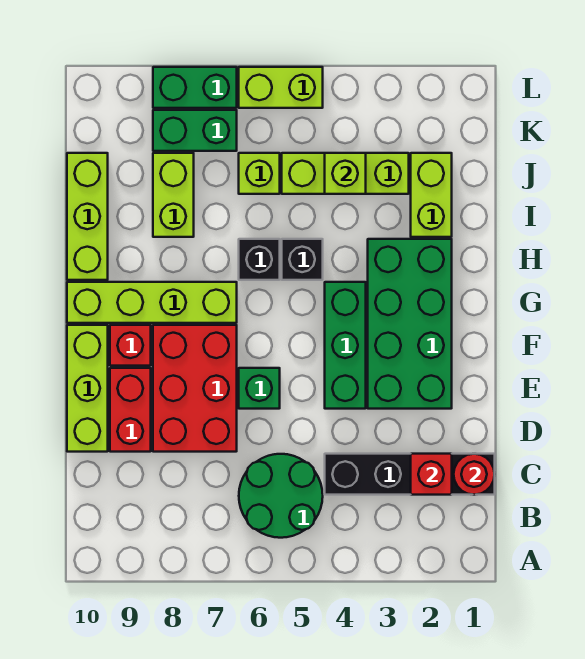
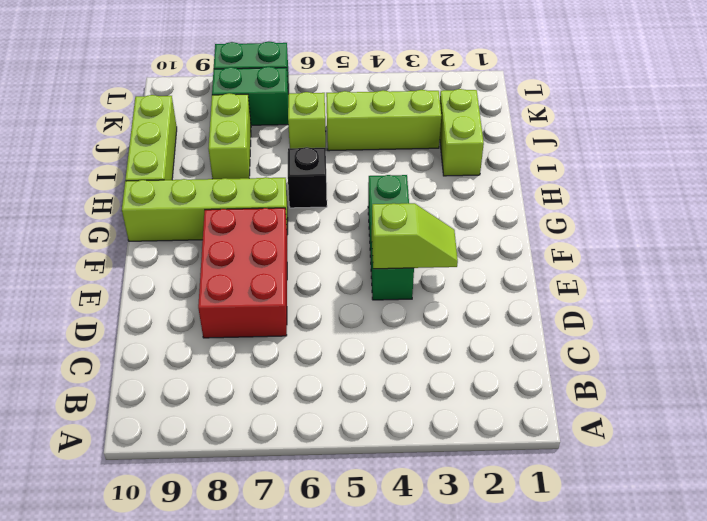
lime 1x2 slope [372,203,458,269] -> none
none -> green 2x2 round brick [239,454,323,538]
none -> black 1x4 brick [325,454,495,495]
none -> red 1x2 brick [110,368,151,452]

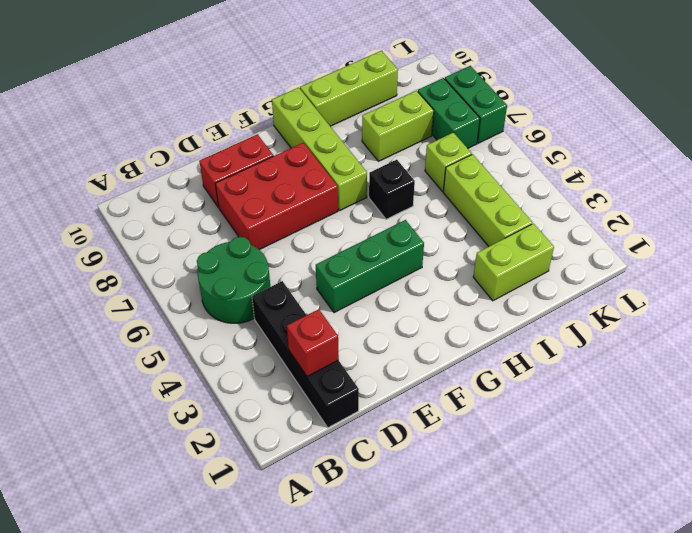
none -> lime 1x3 brick [67,325,108,452]
none -> green 2x4 brick [368,239,452,409]
none -> green 1x1 brick [239,368,280,409]

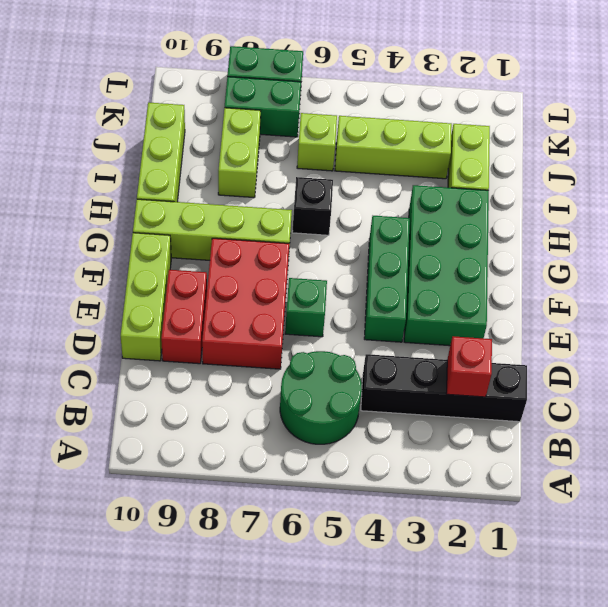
none -> red 1x1 brick [110,325,151,366]
none -> black 1x1 brick [282,239,323,280]
none -> lime 1x2 brick [239,67,323,108]

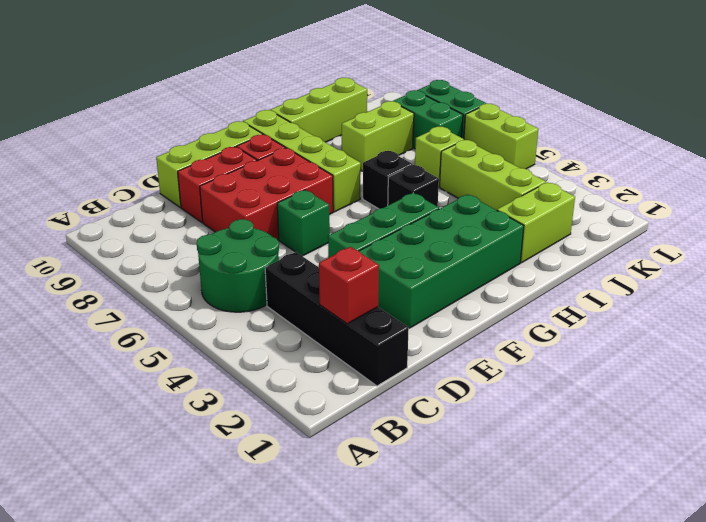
none -> red 1x1 round brick [454,454,495,495]
none -> lime 1x1 brick [325,153,366,194]

